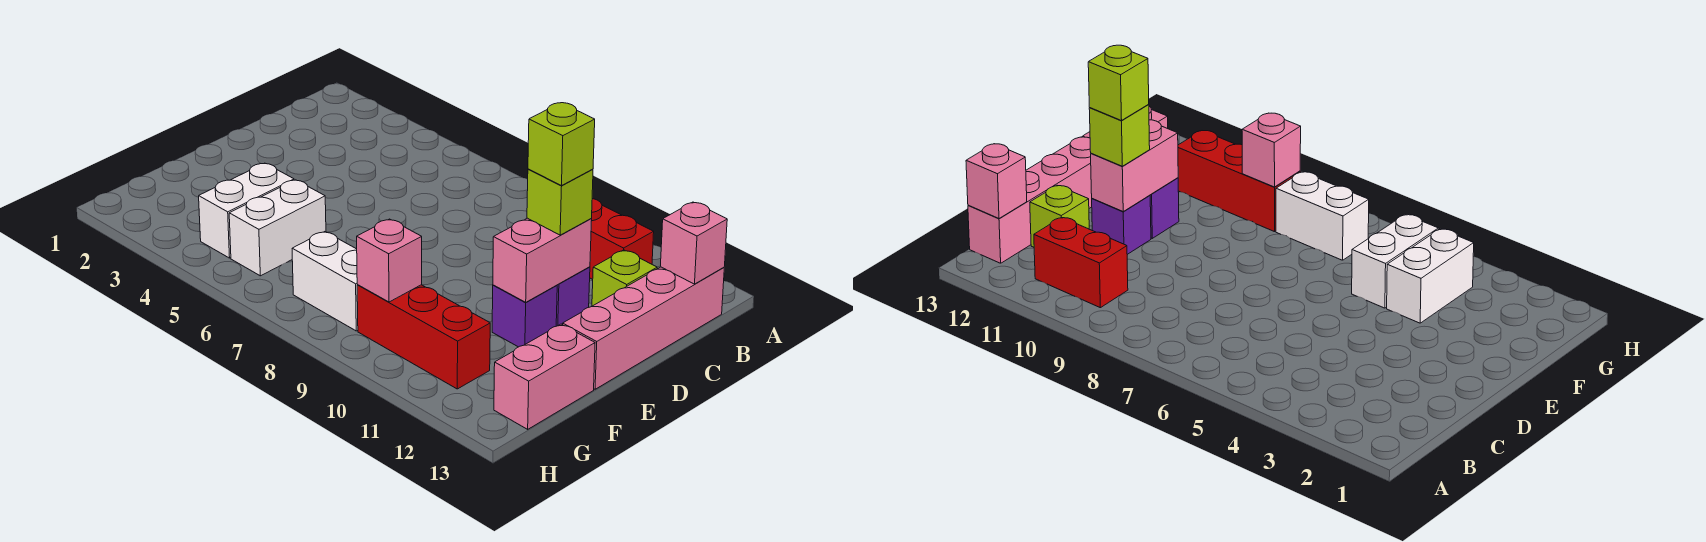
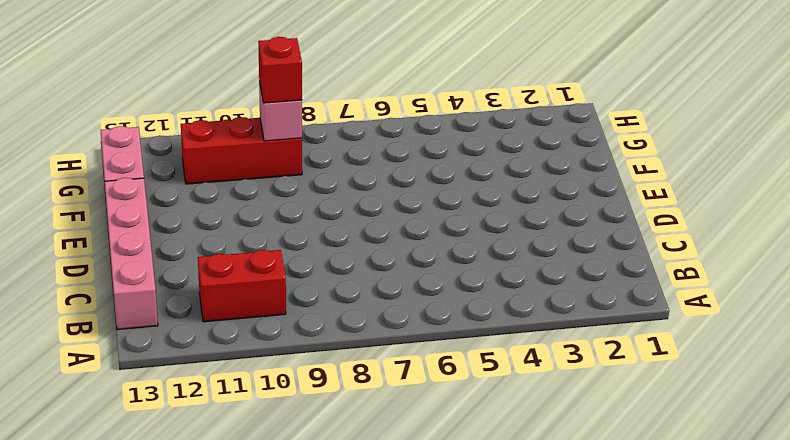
red 1x1 brick [258,37,302,103] -> none
none -> lime 1x1 brick [592,250,657,306]
none -> purple 1x1 brick [556,267,590,326]
none -> purple 1x1 brick [492,285,557,347]

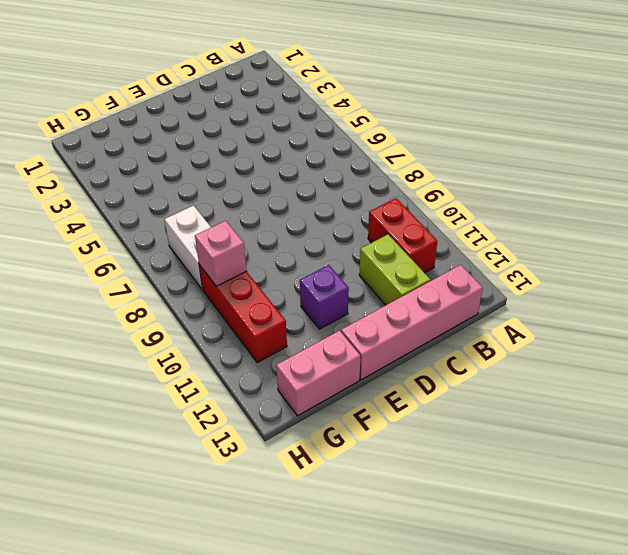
lime 1x2 brick [359,234,430,305] -> lime 1x1 brick [592,250,657,306]
none -> purple 1x1 brick [556,267,590,326]
none -> white 1x2 brick [199,163,294,258]
none -> white 1x2 brick [229,180,326,276]

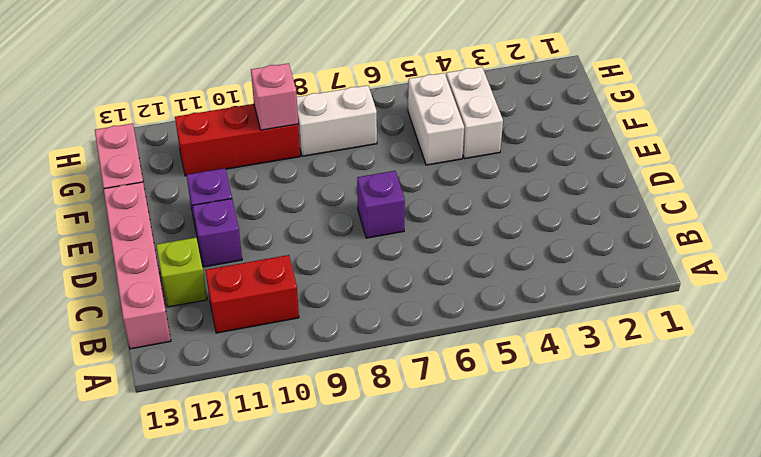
purple 1x1 brick [357,171,405,238] -> none
none -> pink 1x1 brick [660,202,727,284]
none -> pink 1x2 brick [493,218,592,302]
none -> lime 1x1 brick [527,169,593,235]

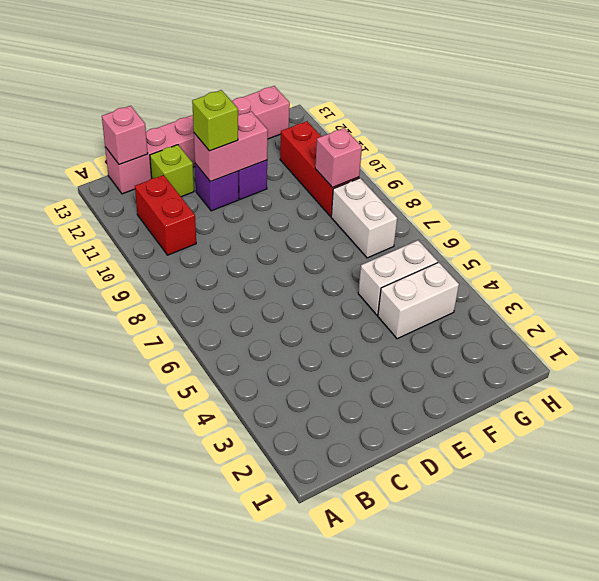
none -> lime 1x1 brick [528,103,595,186]

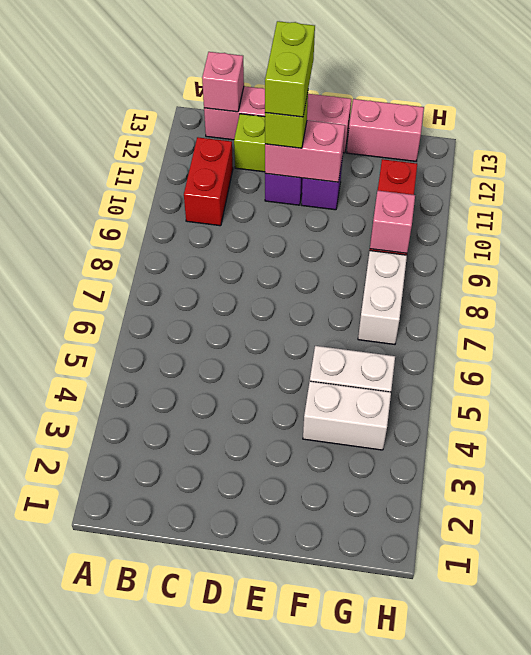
lime 1x2 brick [265,21,315,117] -> lime 1x1 brick [528,103,595,186]

